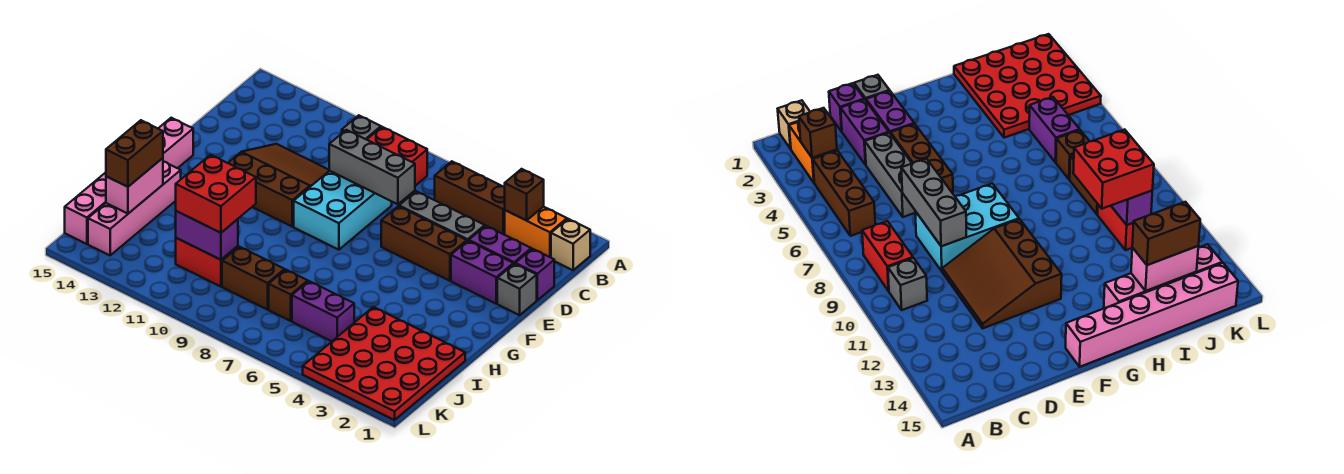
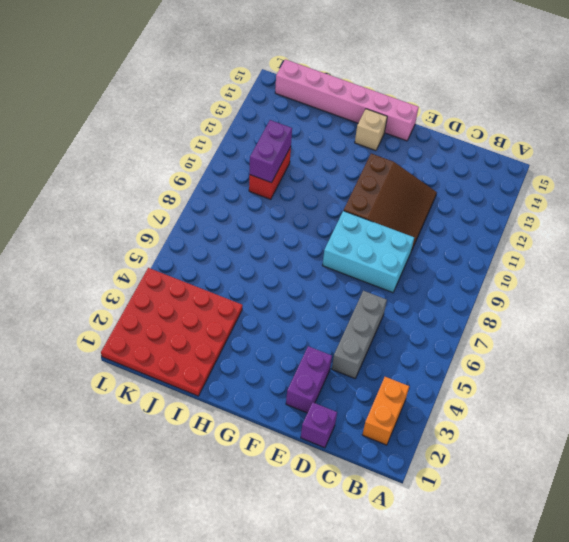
tan 1x1 brick [355,109,387,151] -> tan 1x1 brick moved to [551,219,590,270]
none -> brown 1x3 brick [435,161,505,235]
none -> red 1x2 brick [367,127,427,186]
none -> grey 1x1 brick [342,115,381,140]

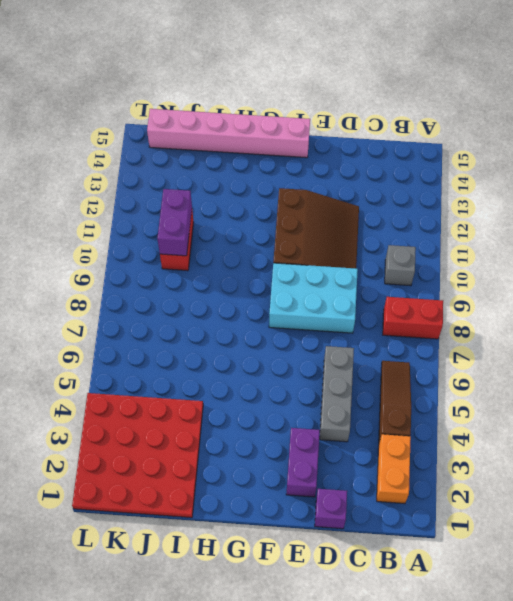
red 1x2 brick [383,297,443,339] -> red 1x2 brick turned to [367,127,427,186]
brown 1x3 slope [379,361,411,442] -> brown 1x3 brick [435,161,505,235]
none -> tan 1x1 brick [551,219,590,270]
none -> purple 1x2 brick [469,226,531,264]
none -> grey 1x1 brick [497,264,537,315]

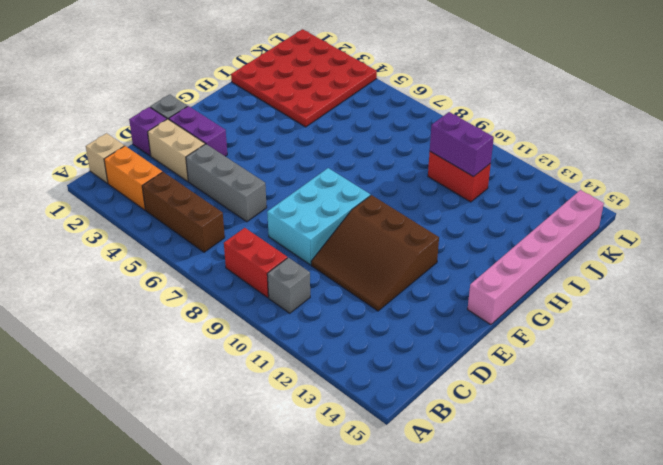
tan 1x2 brick [148,119,205,181] -> purple 1x2 brick [469,226,531,264]
none -> brown 1x3 brick [381,206,467,281]
none -> pink 1x4 brick [88,162,181,255]
none -> purple 1x2 brick [292,281,354,341]

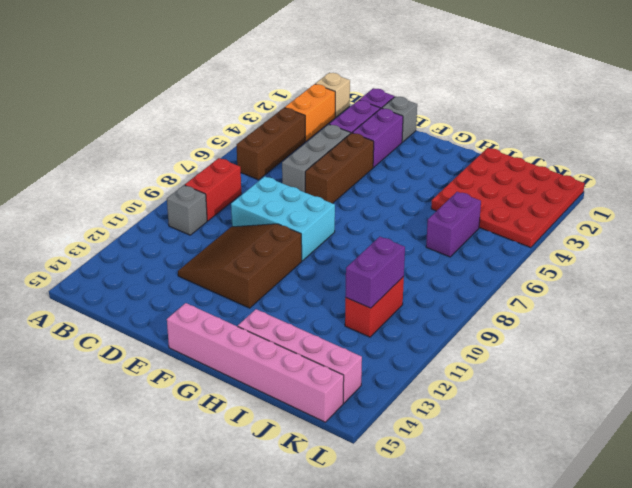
none -> brown 1x1 brick [269,270,308,321]
none -> brown 1x2 brick [222,247,285,310]
none -> brown 1x1 brick [505,169,544,221]

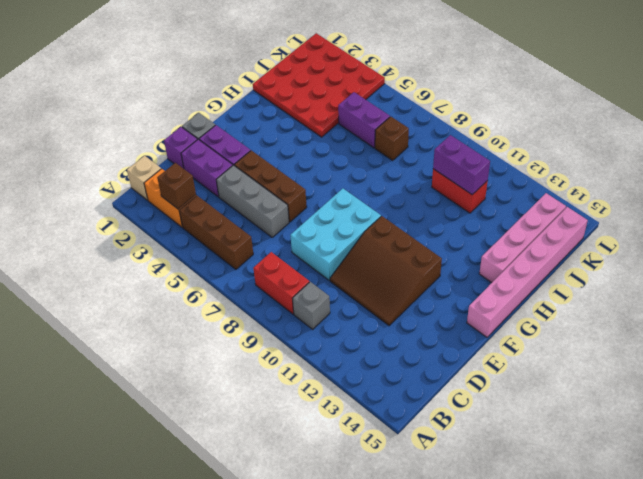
none -> brown 1x2 brick [222,247,285,310]
none -> grey 1x3 brick [329,130,415,204]
none -> pink 1x2 brick [106,158,163,214]

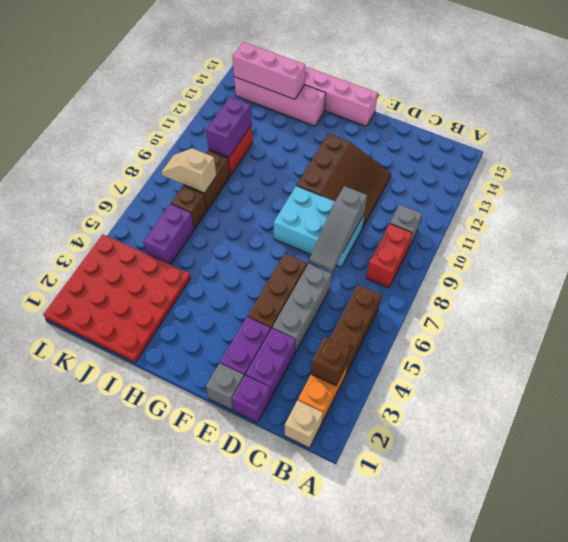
grey 1x3 slope [309,186,367,272] -> grey 1x3 brick [329,130,415,204]
pink 1x3 brick [233,42,305,99] -> pink 1x2 brick [106,158,163,214]
tan 1x2 slope [161,148,216,193] -> none
none -> red 2x2 brick [176,155,256,233]
none -> brown 1x2 brick [106,120,163,187]

